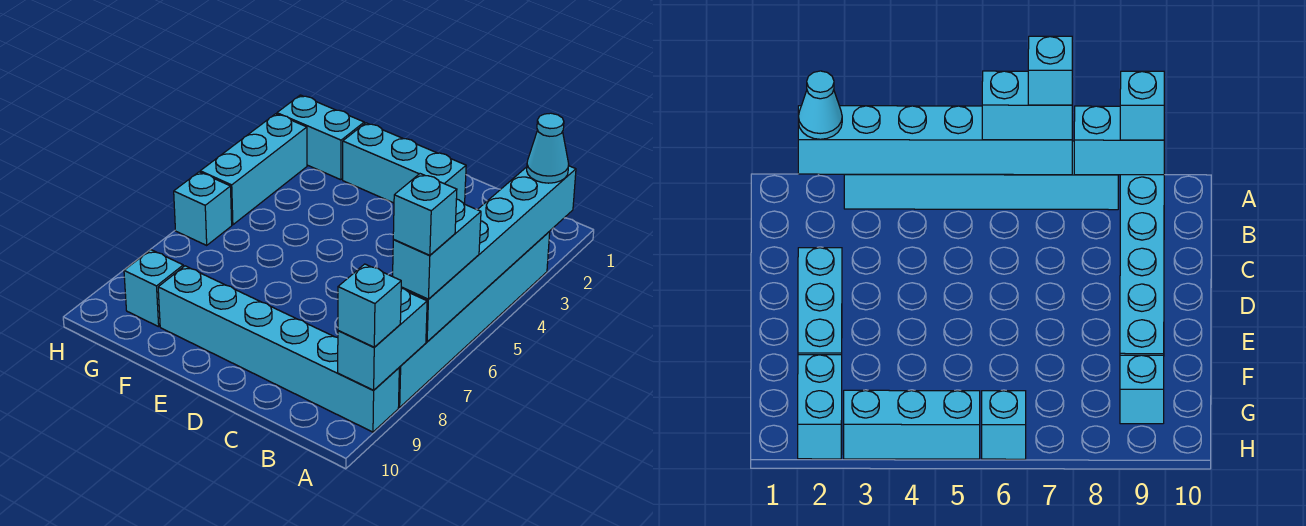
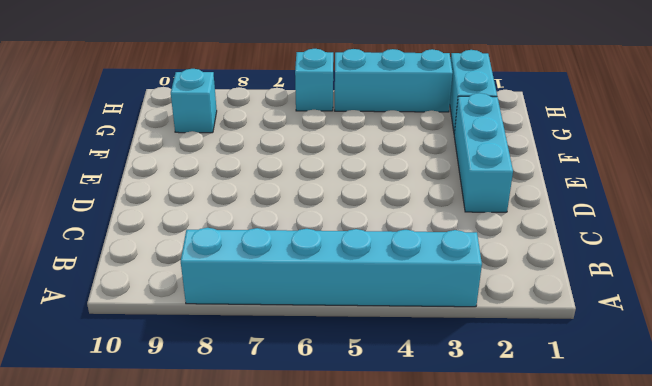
none -> cyan 1x6 brick [158,266,399,432]
none -> cyan 1x6 brick [401,166,576,342]
none -> cyan 1x2 brick [338,288,427,390]

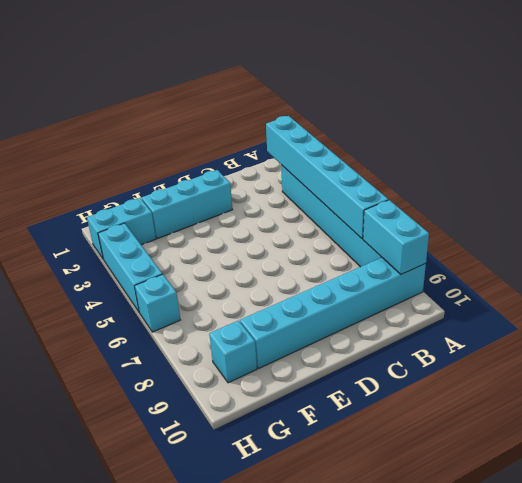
none -> cyan 1x1 cone [527,113,569,183]
none -> cyan 1x2 brick [393,199,481,299]
none -> cyan 1x1 brick [338,264,401,347]

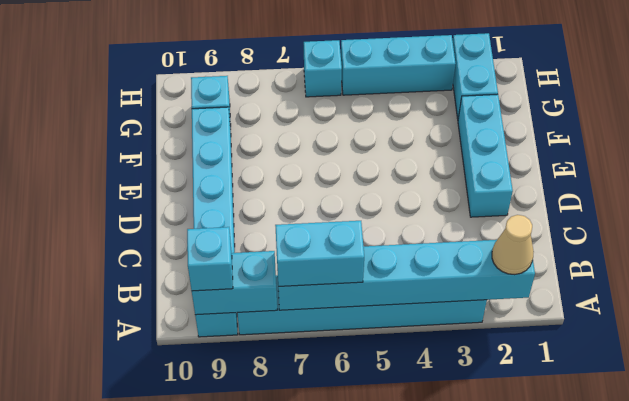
tan 1x1 cone [492,215,534,275] -> cyan 1x1 cone [527,113,569,183]
none -> cyan 1x1 brick [393,174,457,255]

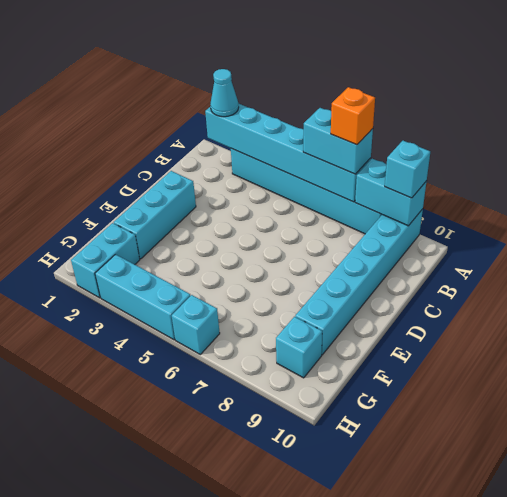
orange 1x1 brick [331,87,375,145] -> cyan 1x1 brick [393,174,457,255]

